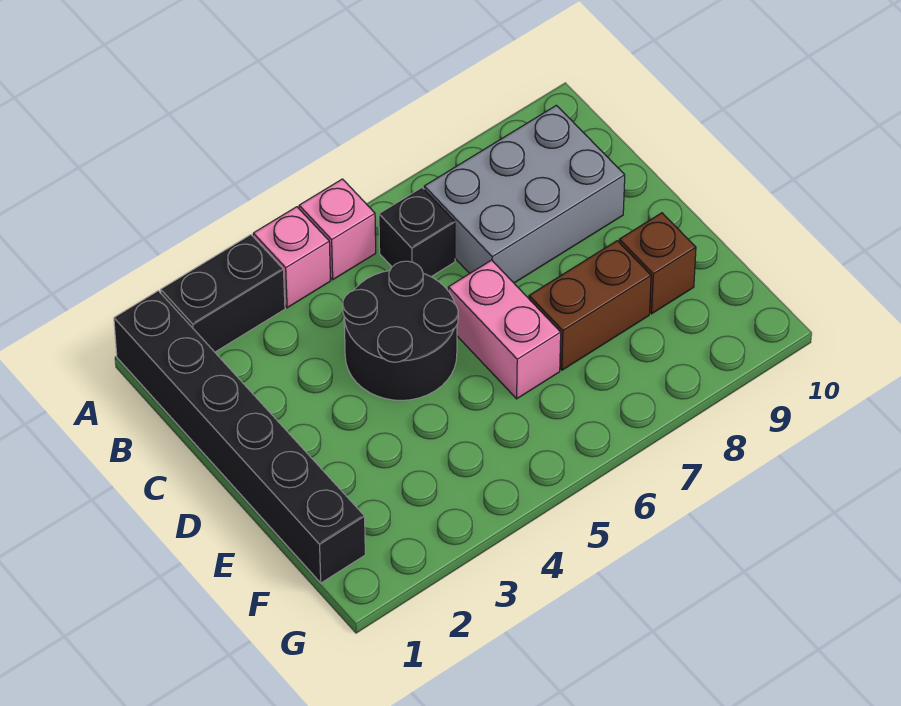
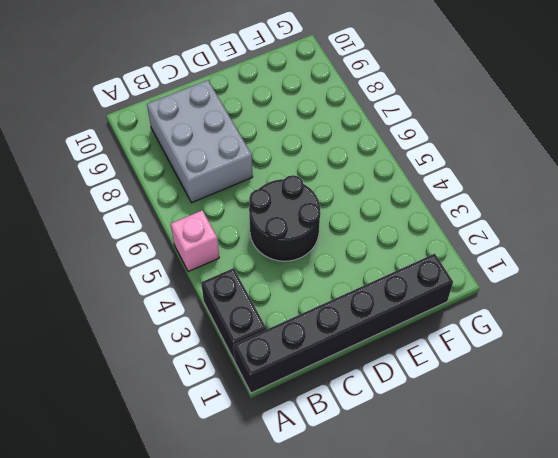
none -> pink 1x1 brick [253,207,330,308]
none -> black 1x1 brick [379,188,455,277]

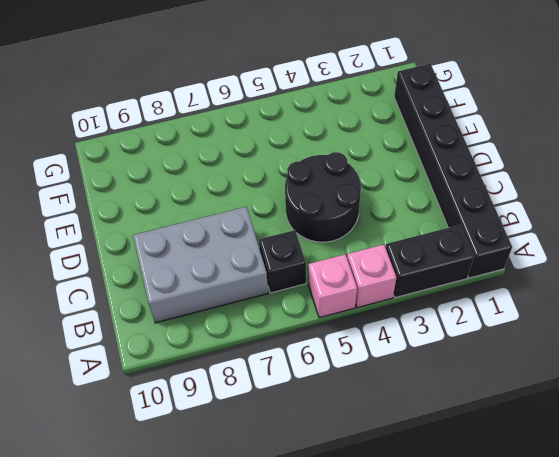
none -> pink 1x2 brick [448,260,561,399]
none -> brown 1x2 brick [529,241,651,370]

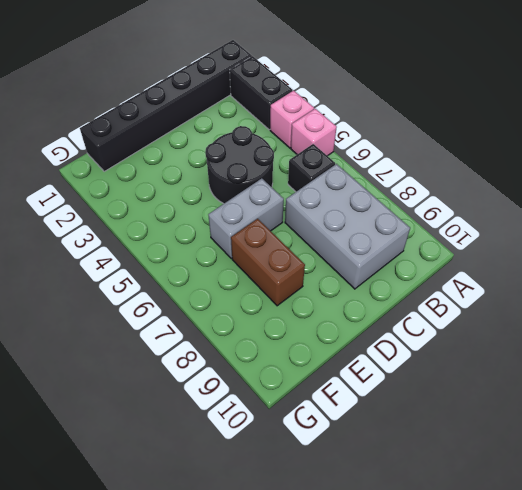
grey 1x2 brick [208,178,284,259] -> pink 1x2 brick [448,260,561,399]
none -> brown 1x1 brick [619,213,696,314]

